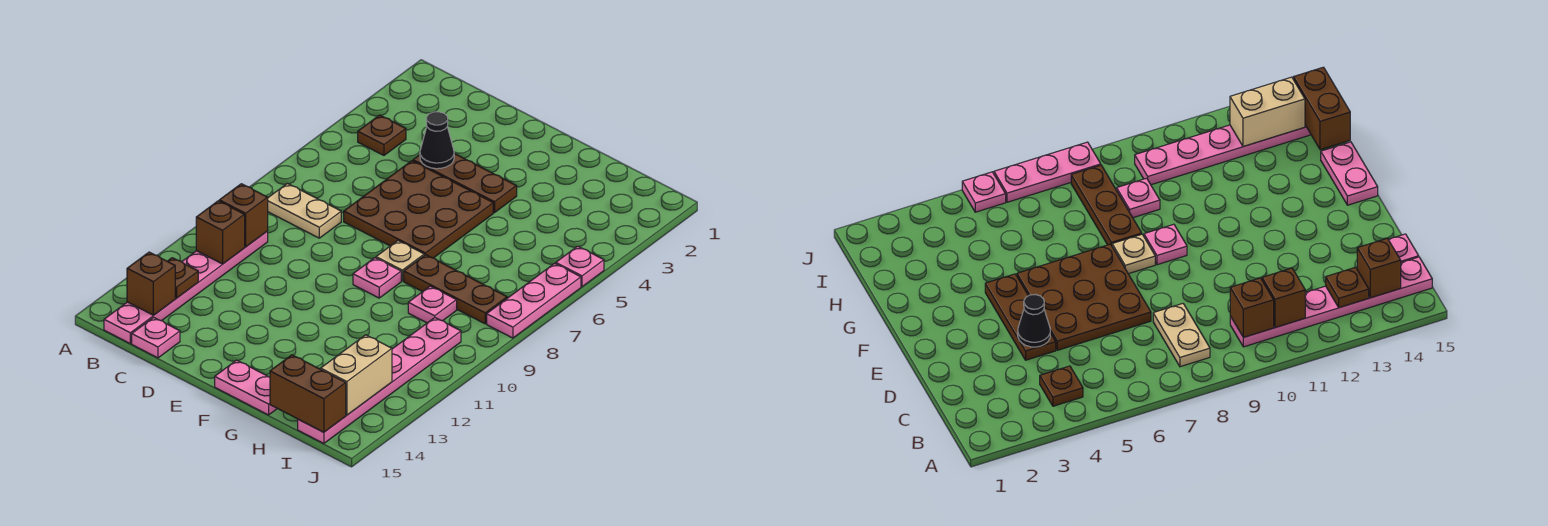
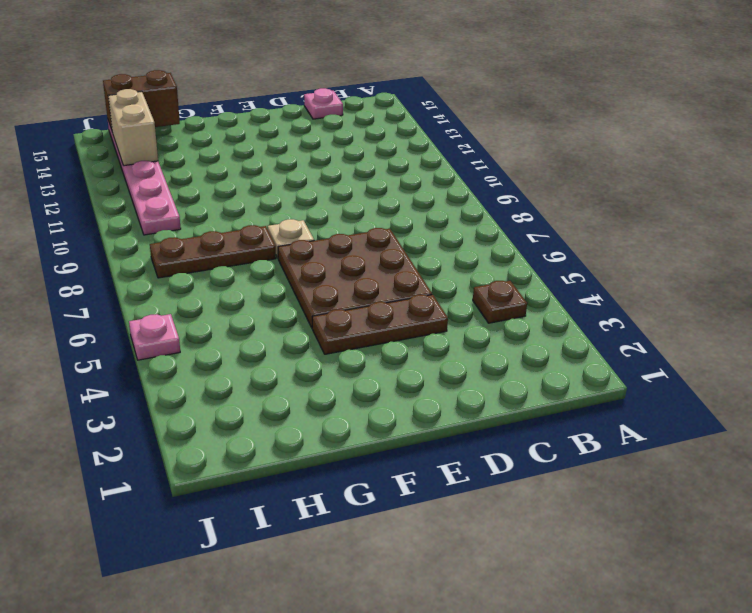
none -> tan 1x2 plate [268,184,341,238]
none -> pink 1x6 plate [104,231,268,344]
none -> pink 1x1 plate [353,258,401,298]

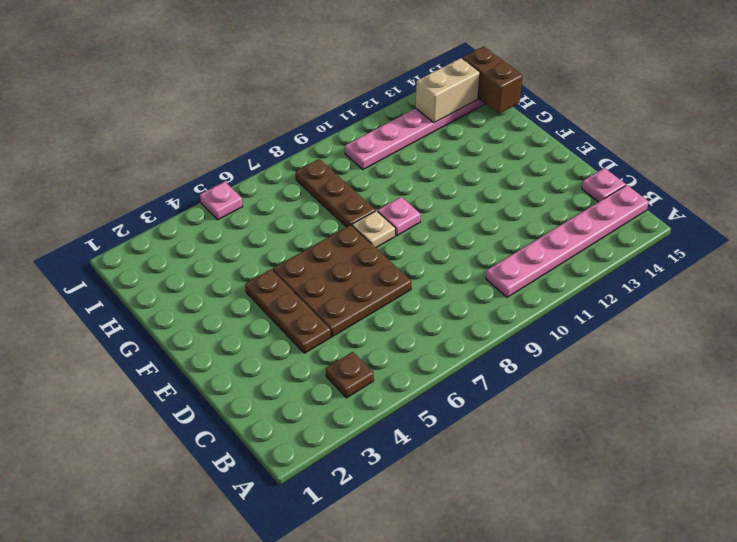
none -> tan 1x2 plate [268,184,341,238]
none -> pink 1x2 plate [215,360,277,415]
none -> pink 1x1 plate [408,286,457,323]

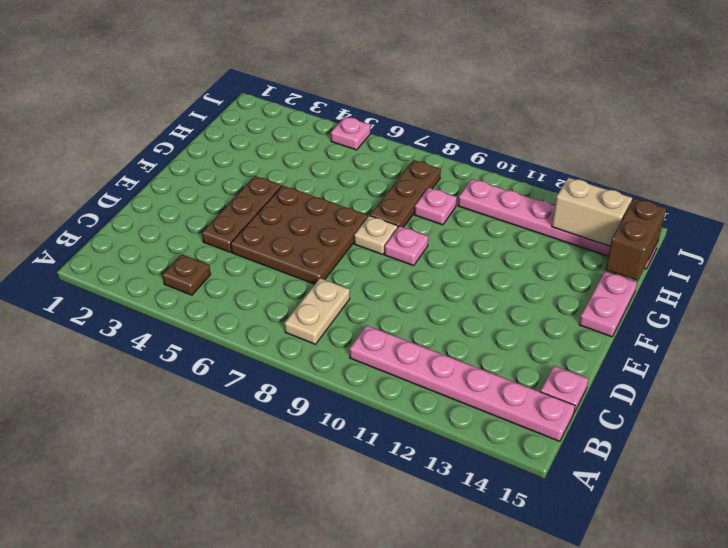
none -> pink 1x3 plate [487,263,581,338]
none -> brown 1x1 brick [219,184,268,247]
none -> brown 1x1 brick [196,201,245,264]

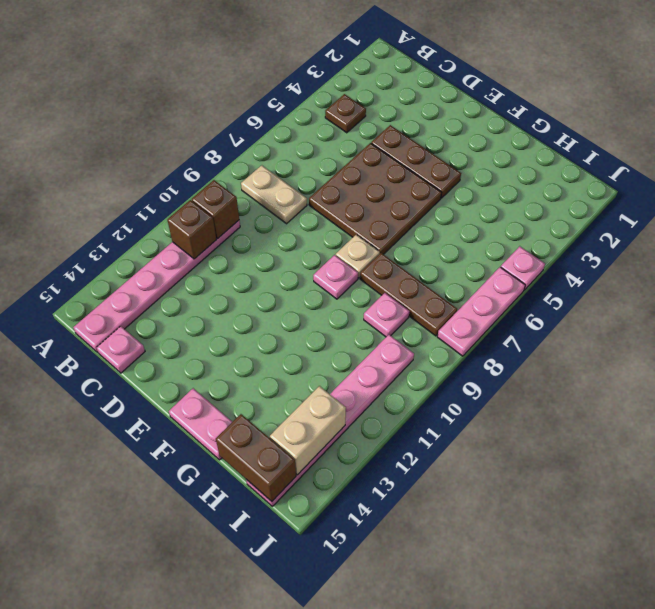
none -> brown 1x1 plate [168,258,198,298]
none -> brown 1x1 brick [127,252,175,315]
none -> black 1x1 cone [420,112,454,169]

